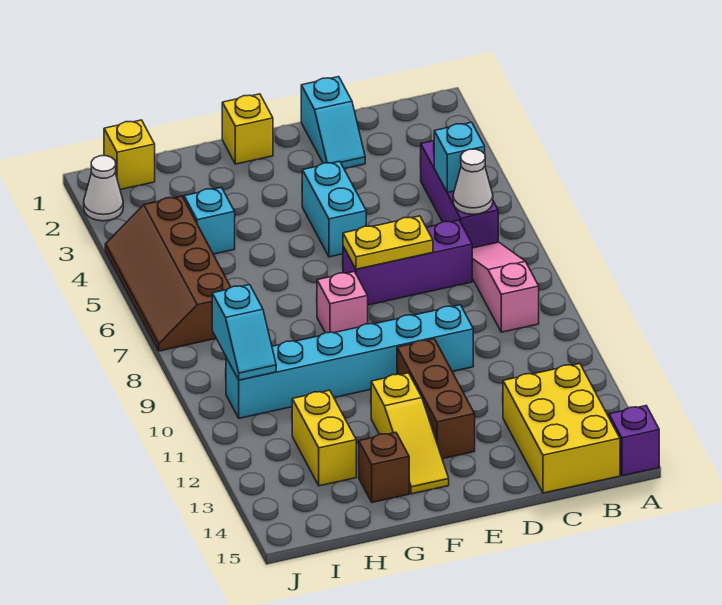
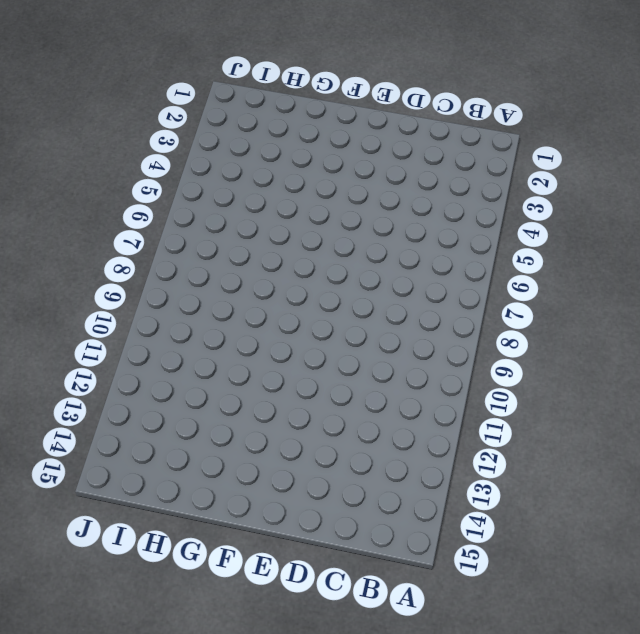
none -> purple 1x1 brick [609,406,659,476]
none -> purple 1x3 brick [420,141,498,248]
none -> pink 1x3 slope [472,242,539,332]

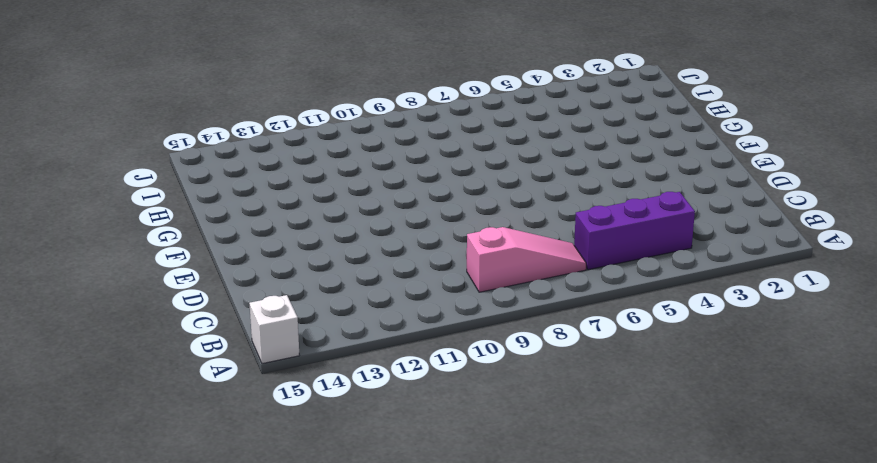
white 1x1 brick [249,295,299,364] -> purple 1x1 brick [609,406,659,476]
none -> yellow 2x3 brick [503,364,620,493]
none -> purple 1x3 brick [343,220,472,305]
none -> cyan 1x2 slope [301,77,365,169]

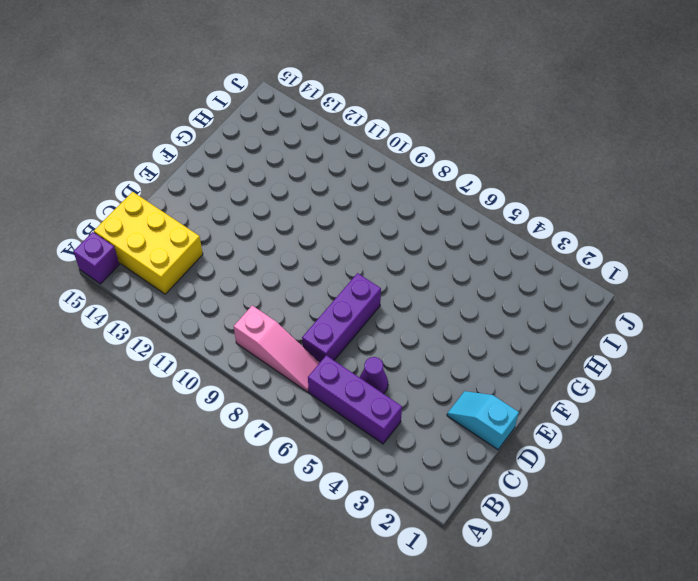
purple 1x1 cone [359,357,388,394] -> none
none -> cyan 1x6 brick [226,305,473,418]
none -> cyan 1x2 brick [302,161,366,257]
none -> brown 1x3 brick [397,339,475,459]

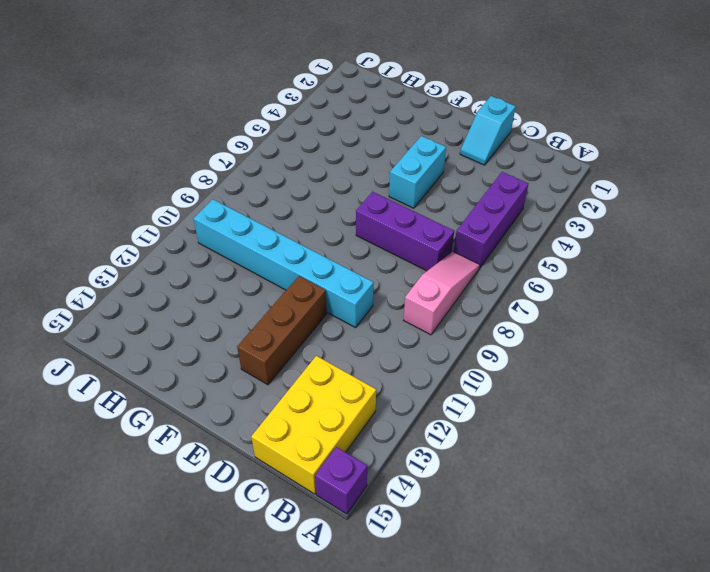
none -> yellow 1x1 brick [222,94,273,164]
none -> pink 1x1 brick [317,272,368,333]
none -> yellow 1x3 slope [371,373,449,494]

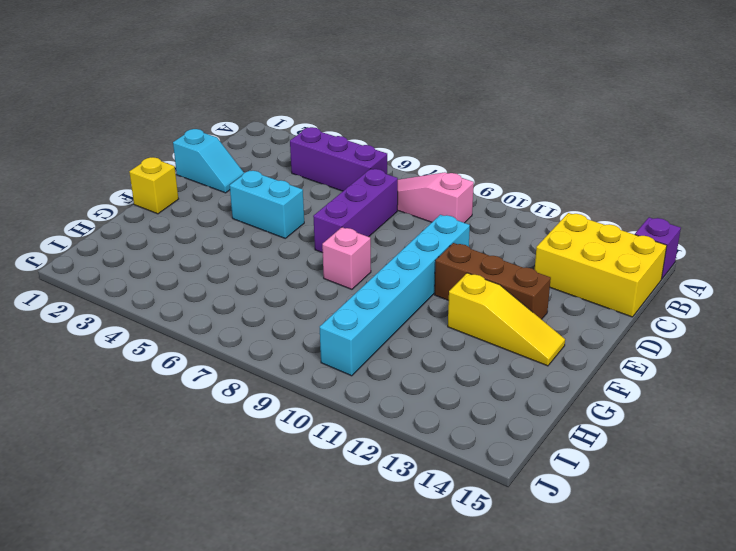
none -> brown 1x1 brick [358,432,409,502]
none -> cyan 1x1 brick [184,187,235,254]
none -> yellow 1x2 brick [292,390,356,486]

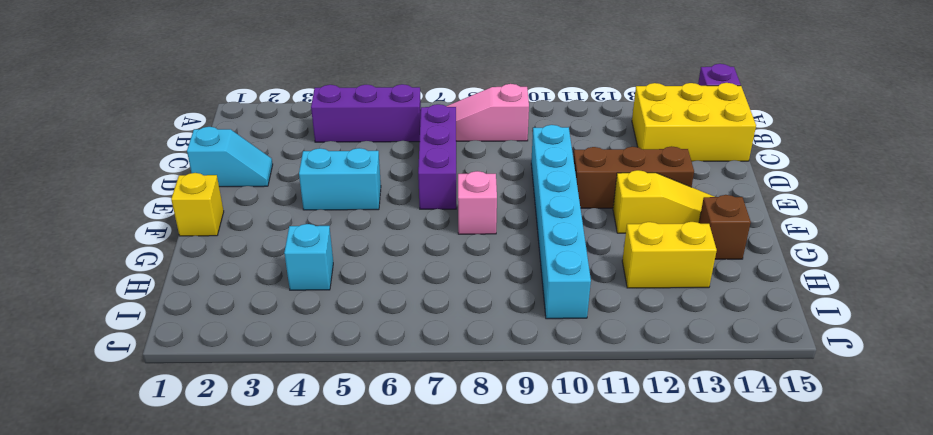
none -> yellow 1x1 brick [104,120,155,190]
none -> brown 2x4 slope [105,196,231,351]
none -> white 1x1 cone [84,156,123,221]

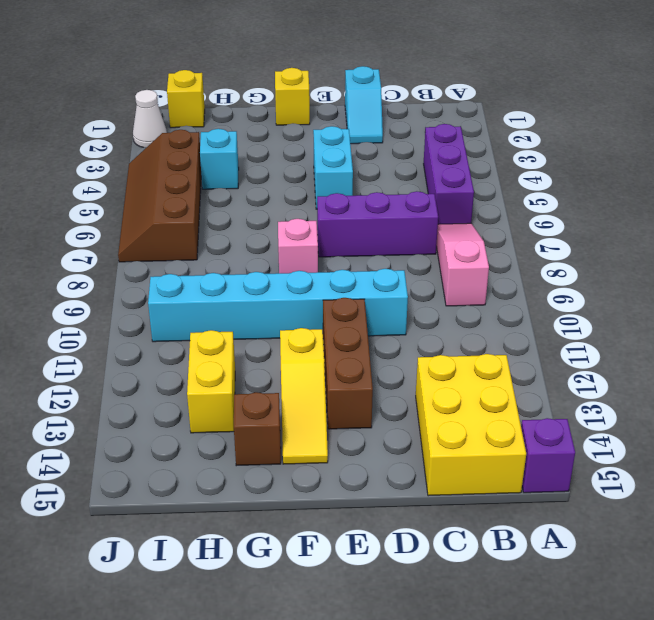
none -> cyan 1x1 brick [434,122,485,192]
none -> white 1x1 cone [453,149,493,215]
none -> yellow 1x2 plate [343,216,433,269]

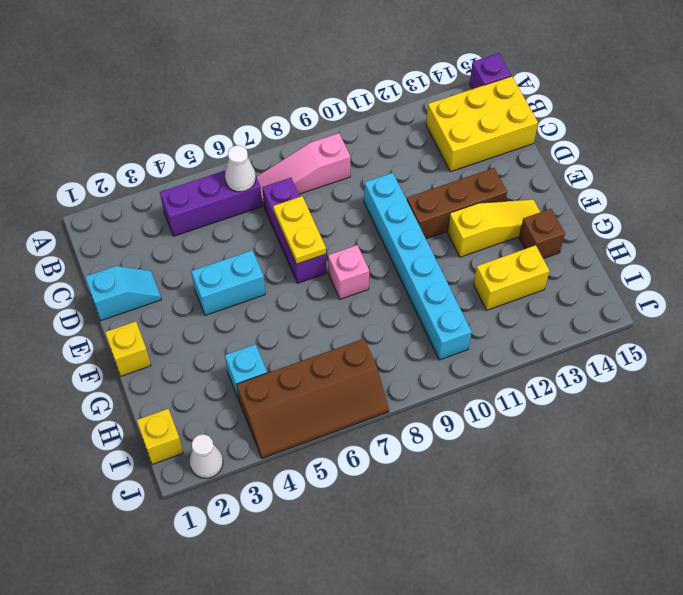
none -> cyan 1x1 brick [434,122,485,192]
none -> cyan 1x2 slope [212,285,276,380]

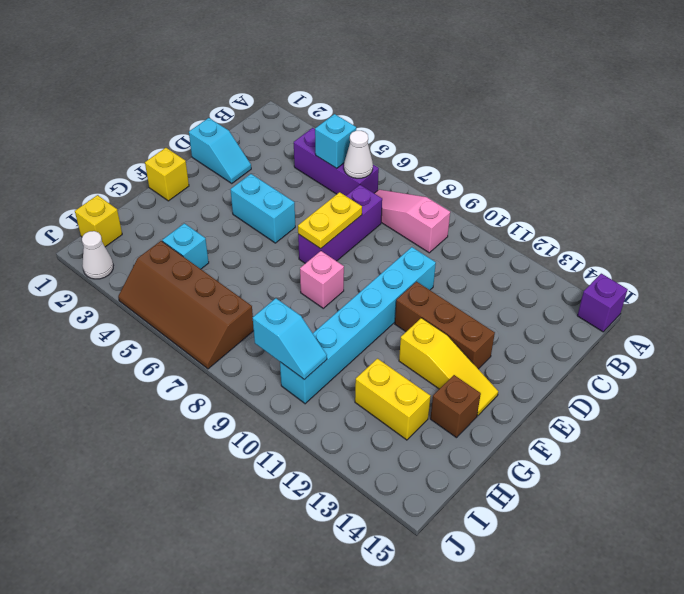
none -> yellow 2x3 brick [503,364,620,493]

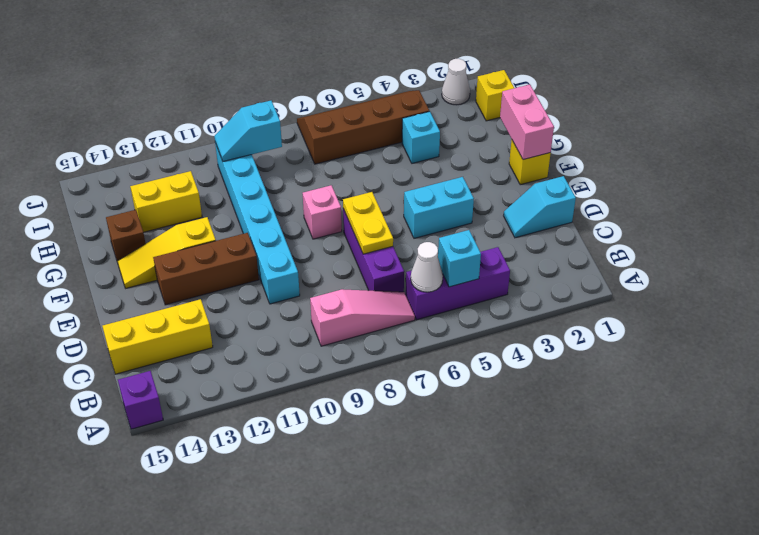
yellow 1x3 brick [102,299,213,374] -> yellow 2x3 brick [503,364,620,493]
pink 1x2 brick [500,85,554,160] -> none

